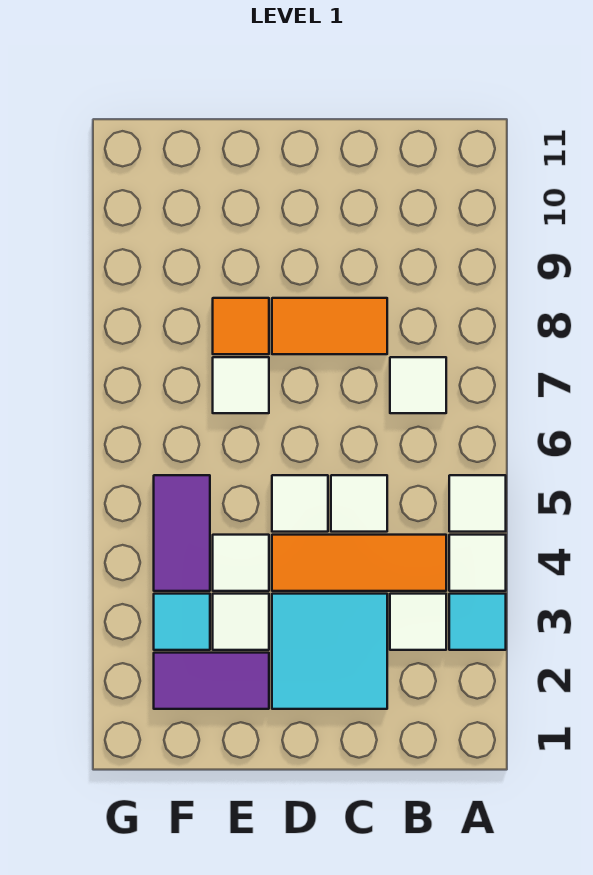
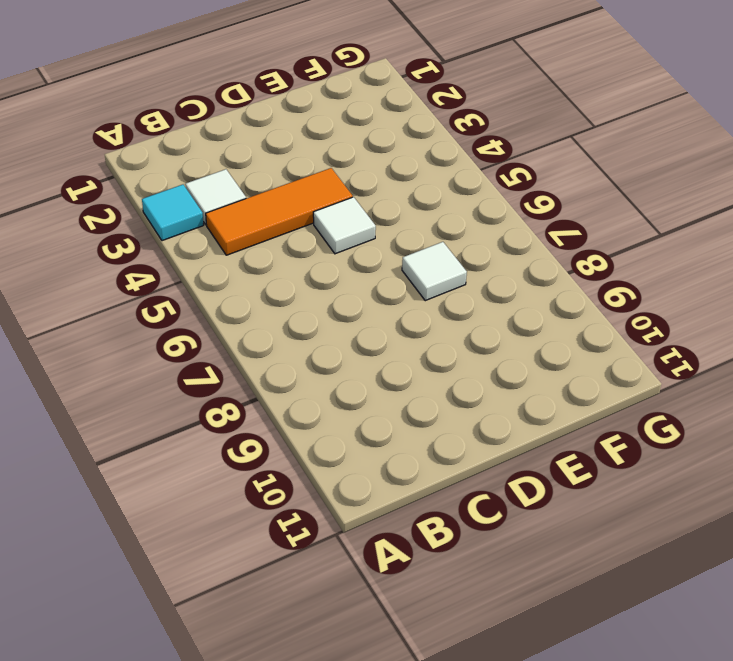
none -> white 1x1 tile [449,535,506,591]
none -> white 1x1 tile [449,475,506,532]
none -> white 1x1 tile [390,357,446,413]

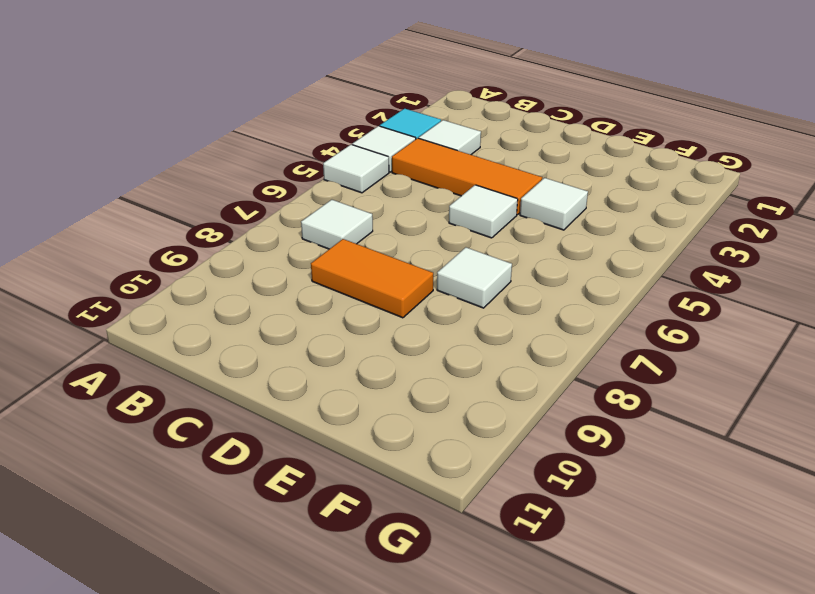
none -> cyan 2x2 tile [272,594,387,709]
none -> white 1x1 tile [331,475,387,532]
none -> purple 1x2 tile [154,653,269,709]

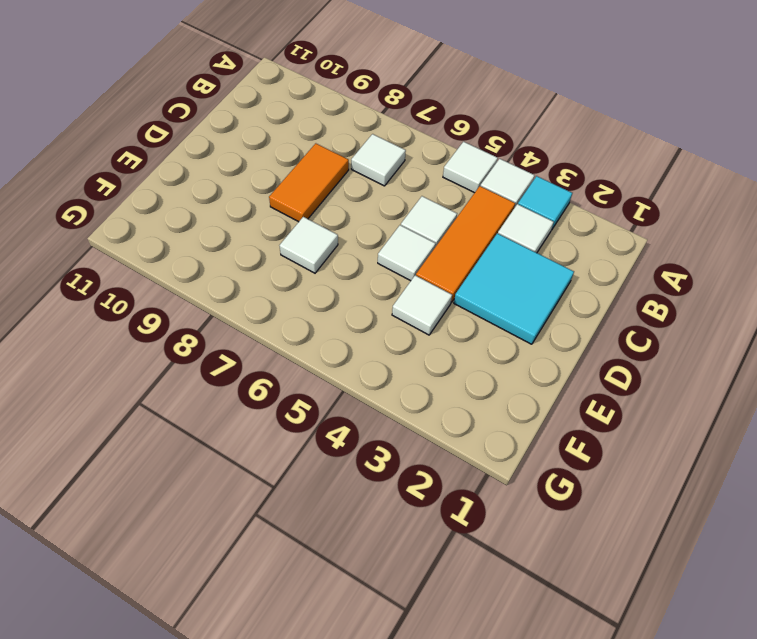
none -> purple 1x2 tile [154,653,269,709]
none -> white 1x1 tile [213,594,269,650]
none -> orange 1x1 tile [213,298,269,354]

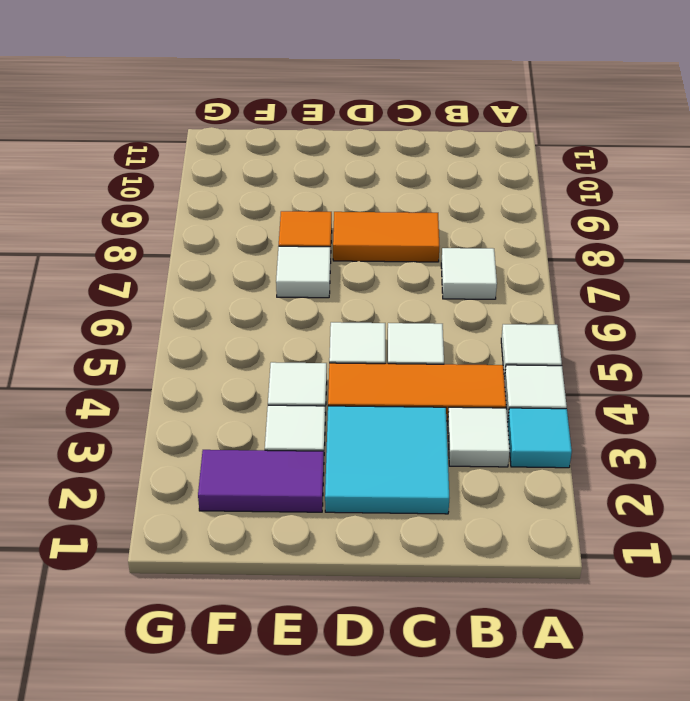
none -> cyan 1x1 tile [154,594,210,650]
none -> purple 1x2 tile [154,475,210,591]

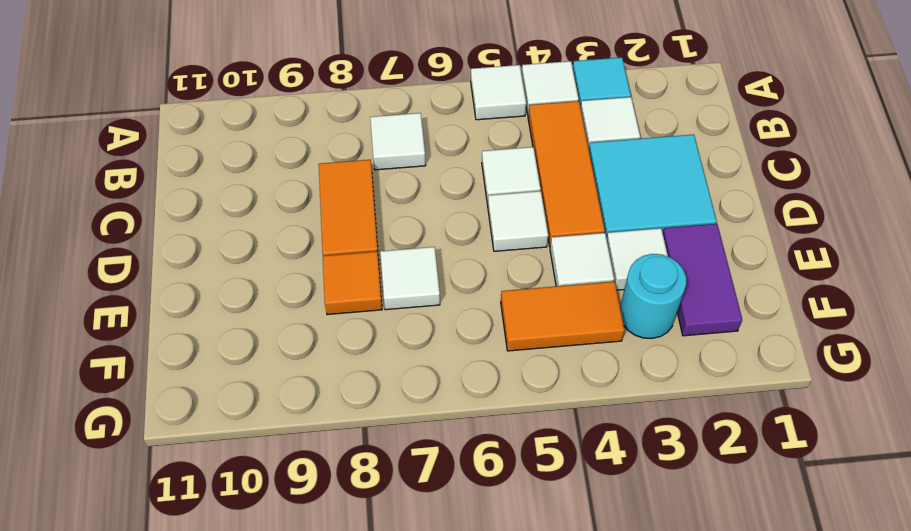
cyan 1x1 round brick [620,254,686,338] -> cyan 1x1 tile [154,594,210,650]
orange 1x2 tile [501,281,624,351] -> purple 1x2 tile [154,475,210,591]

